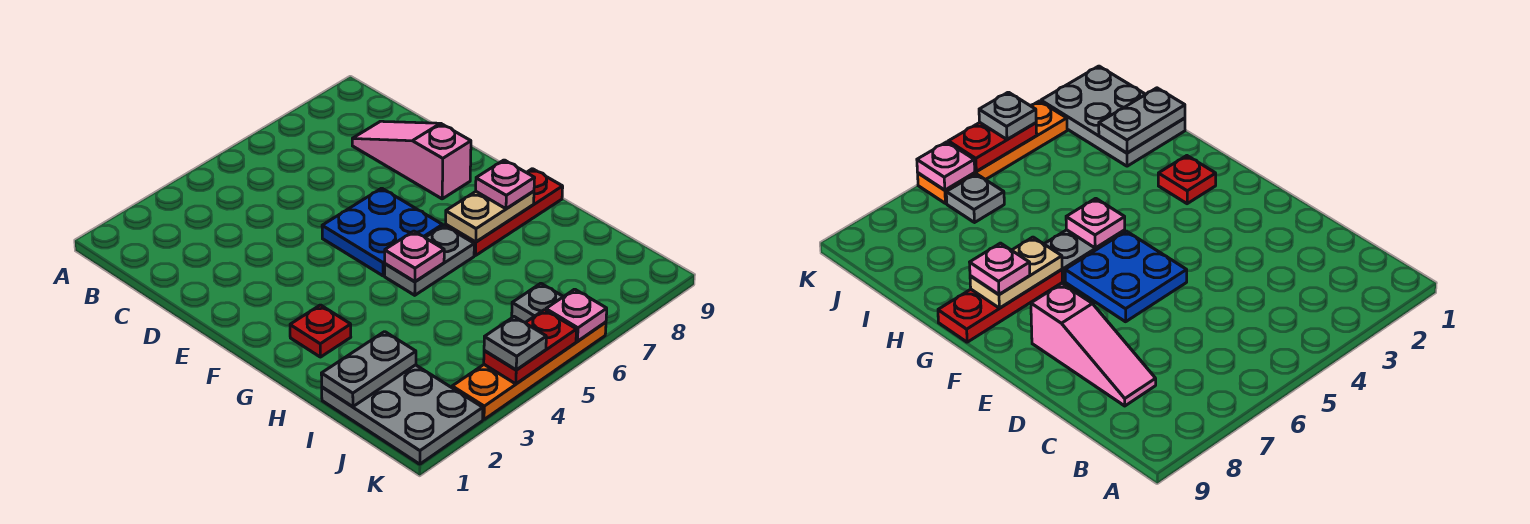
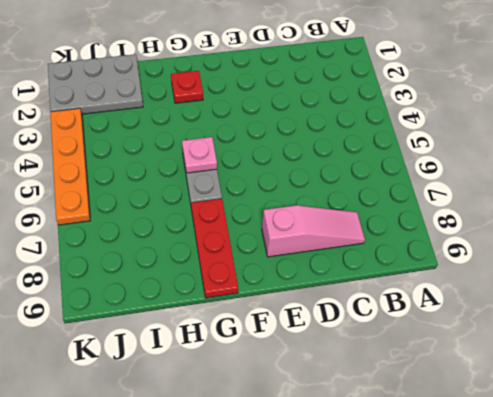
none -> blue 2x2 plate [322,188,443,276]
none -> grey 1x1 plate [512,283,563,322]
none -> tan 1x2 plate [446,191,534,242]

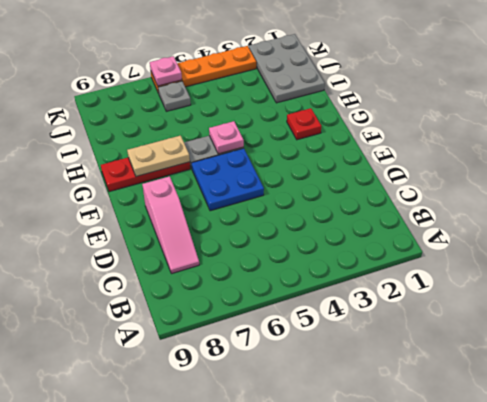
none -> grey 1x2 plate [321,332,416,407]
none -> red 1x2 plate [484,310,577,384]
none -> pink 1x1 plate [476,160,535,209]

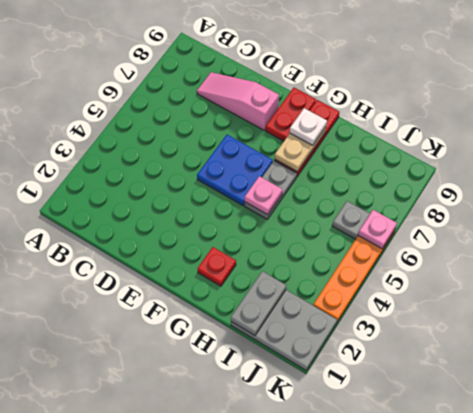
red 1x2 plate [266,88,316,141] -> red 1x2 plate moved to [484,310,577,384]
white 1x1 plate [290,108,327,145] -> pink 1x1 plate [476,160,535,209]
none -> grey 1x1 plate [484,317,546,370]

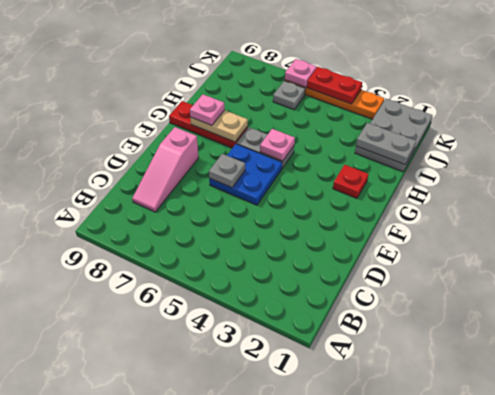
grey 1x1 plate [209,154,245,188] -> grey 1x1 plate moved to [484,317,546,370]

